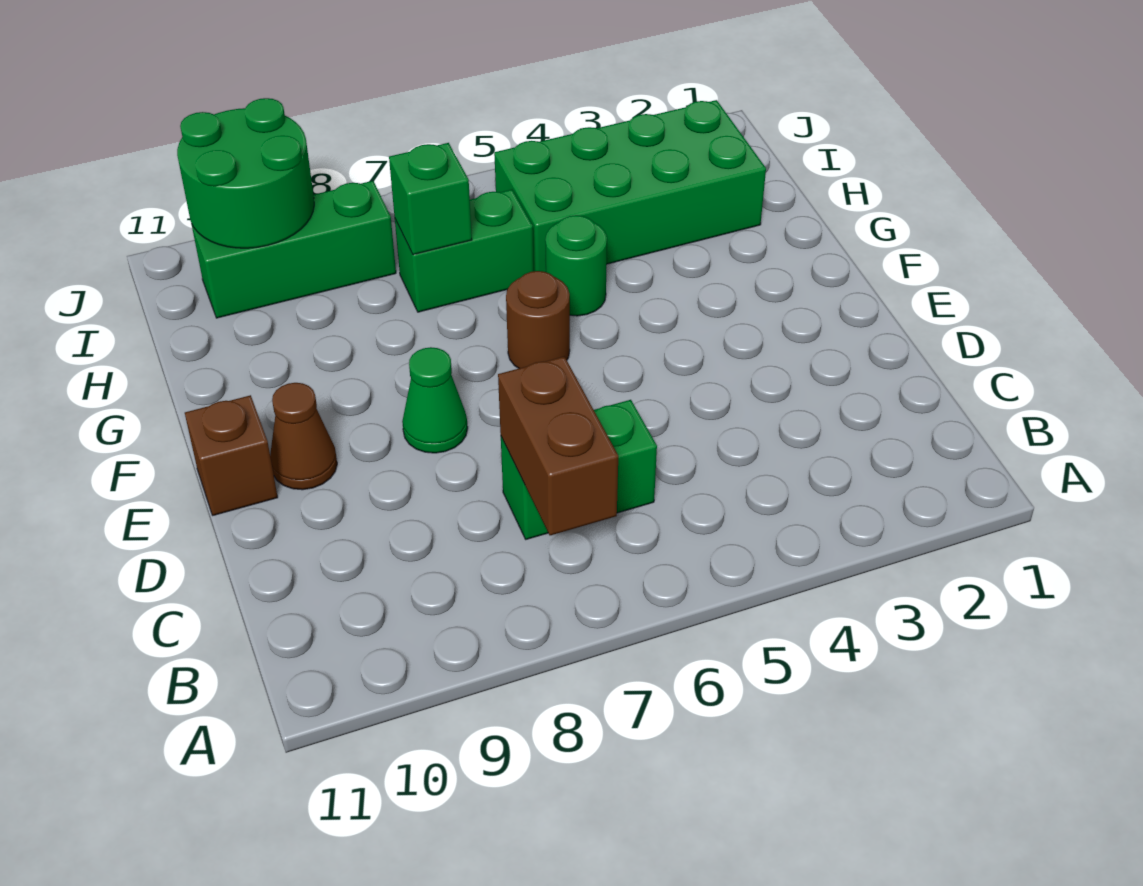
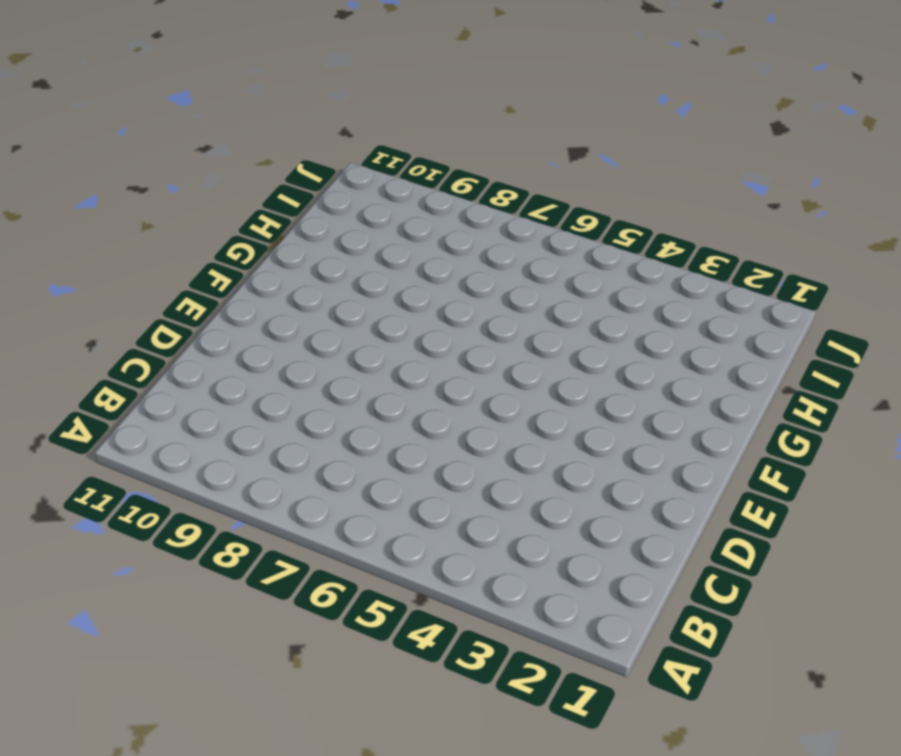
none -> green 1x2 brick [501,400,657,539]
none -> green 1x1 cone [402,347,468,453]
none -> brown 1x1 cone [270,383,337,490]

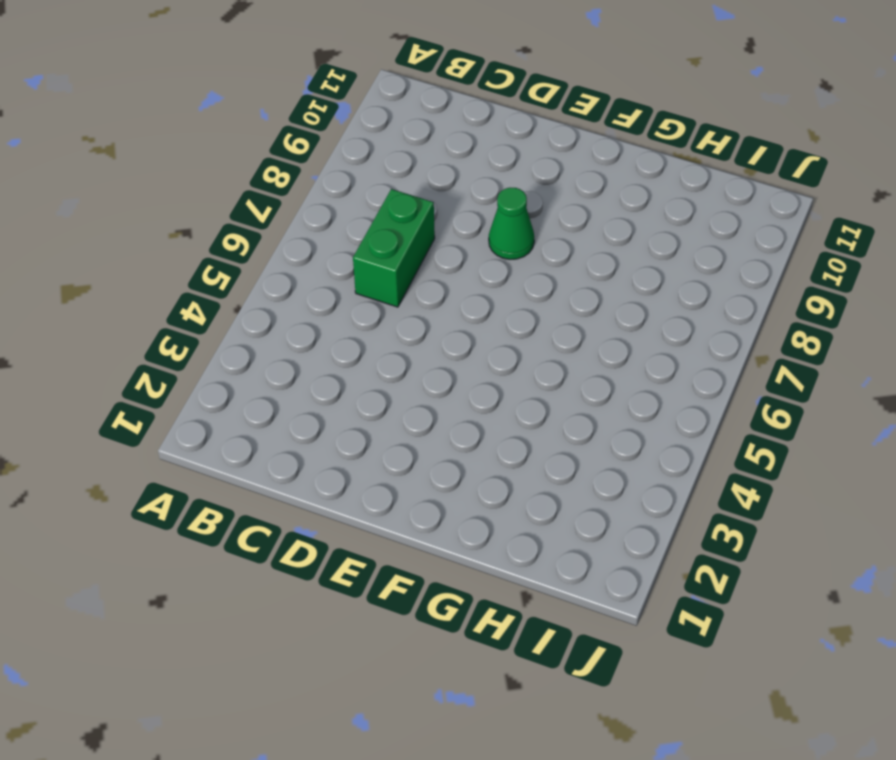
none -> brown 1x1 cone [270,383,337,490]
none -> brown 1x1 brick [185,395,278,515]
none -> brown 1x1 round brick [506,271,570,368]

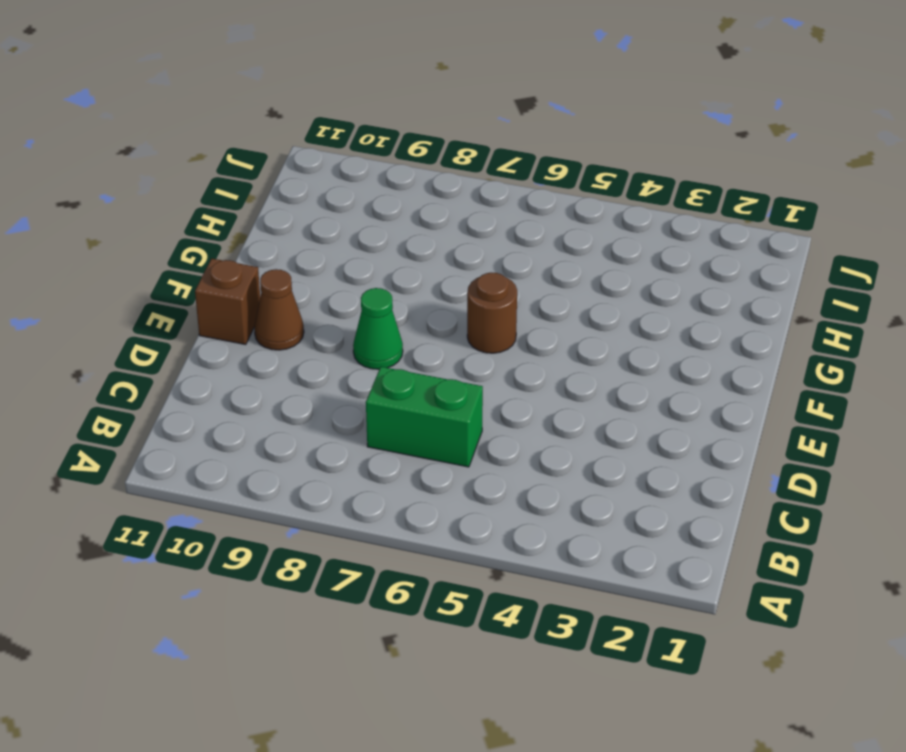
none -> green 1x1 round brick [545,215,607,316]
none -> green 2x4 brick [494,100,766,272]
none -> green 1x2 brick [395,190,534,312]

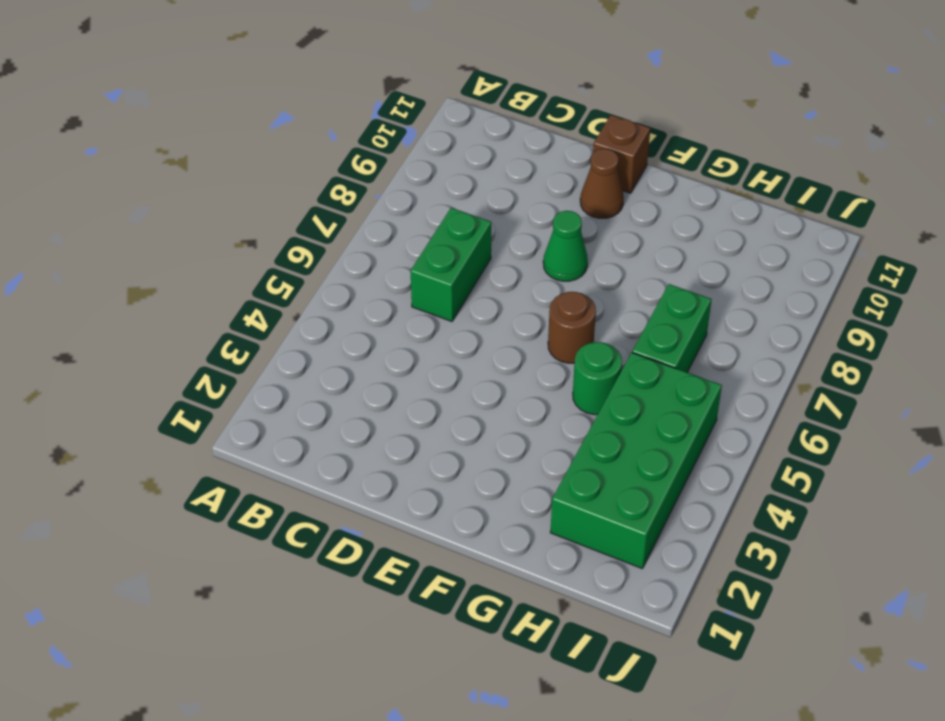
none -> green 1x3 brick [192,181,396,318]
none -> brown 1x2 brick [498,357,618,535]
none -> green 1x1 brick [389,143,472,255]

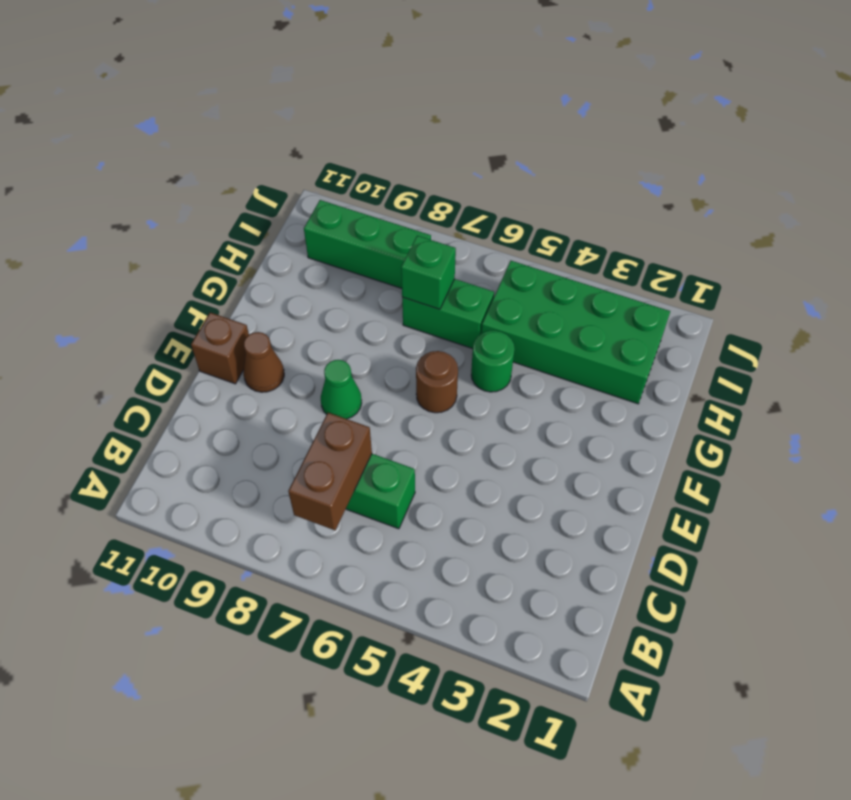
none -> green 2x2 round brick [177,98,314,248]

